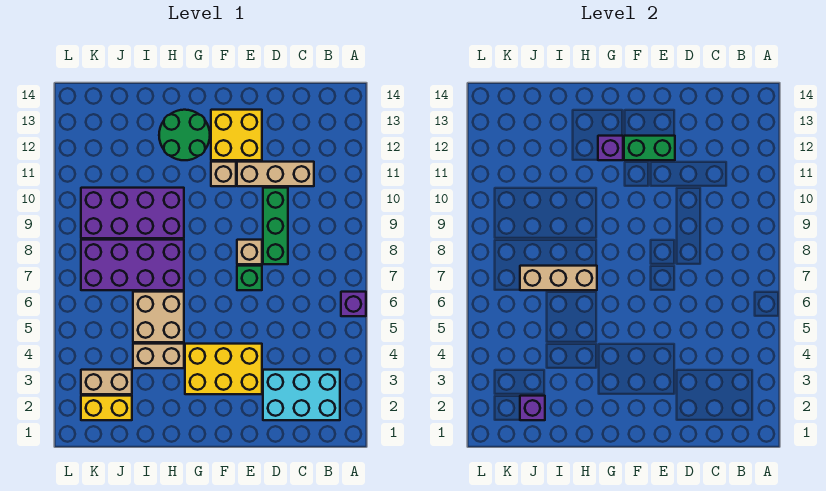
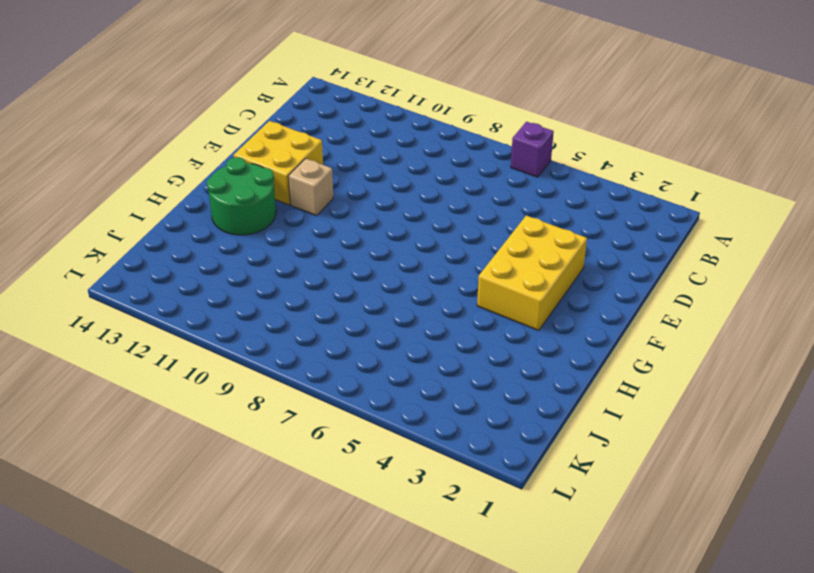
none -> cyan 2x3 brick [263,370,340,420]
none -> tan 1x3 brick [237,162,314,186]
none -> green 1x3 brick [263,188,288,264]

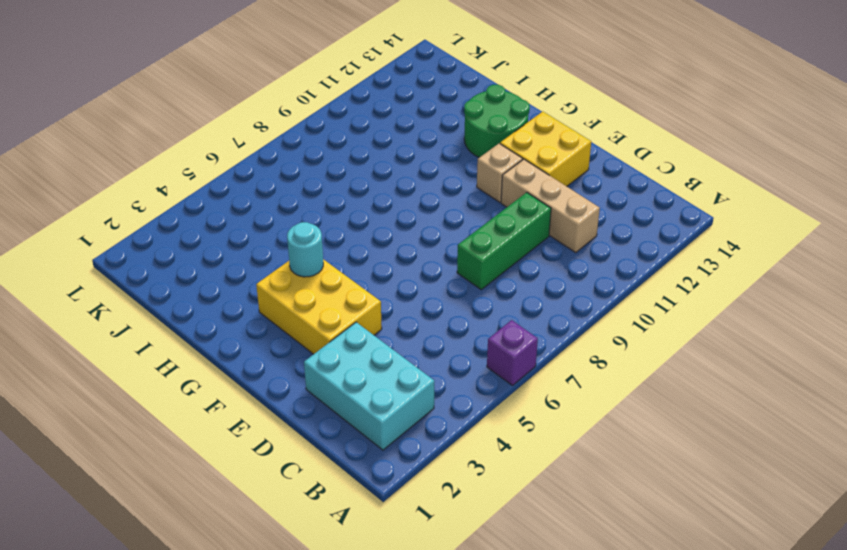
cyan 1x1 round brick [287,222,323,277] -> none
none -> green 1x1 brick [237,266,262,290]
none -> tan 1x1 brick [237,240,262,264]
none -> tan 1x2 brick [133,344,184,368]

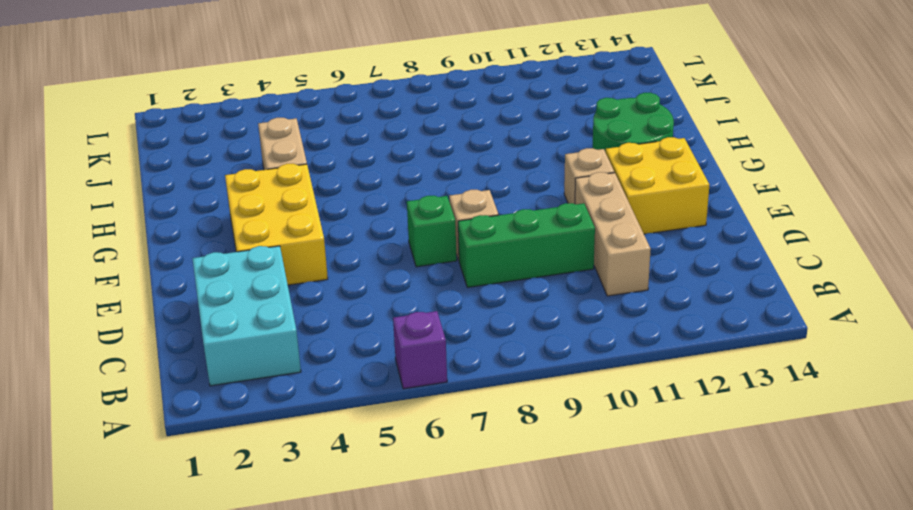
none -> tan 2x2 brick [133,292,184,342]
none -> purple 2x4 brick [81,240,184,290]
none -> purple 2x4 brick [81,188,184,238]

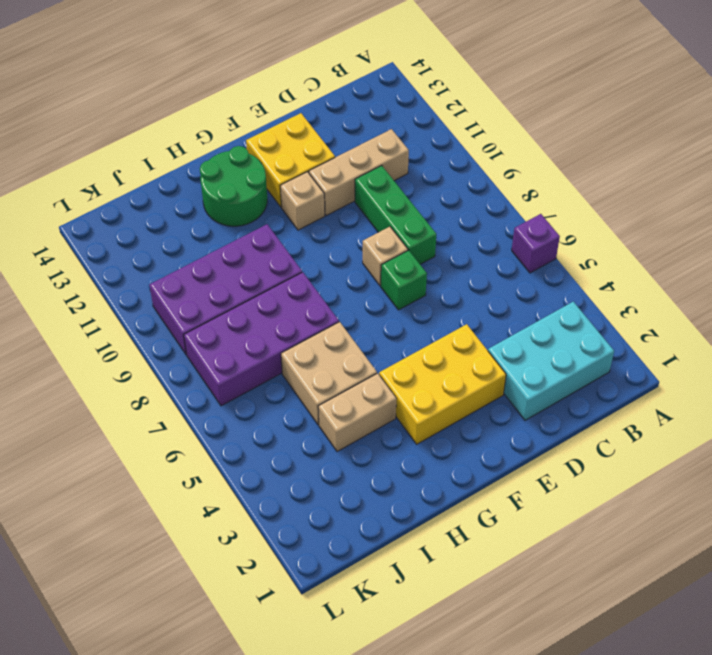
none -> yellow 1x2 brick [81,396,132,420]
none -> tan 1x2 brick [81,370,132,394]
none -> green 1x2 brick [624,136,675,160]

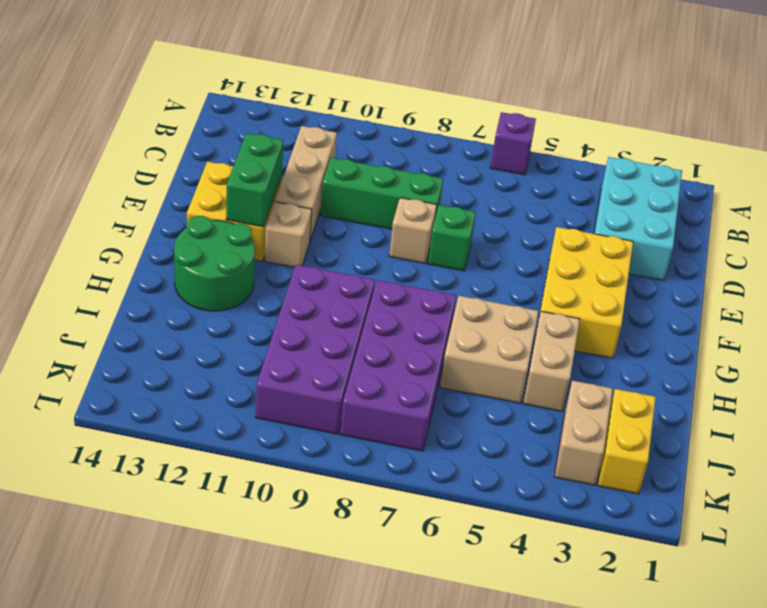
none -> purple 1x1 brick [598,136,623,160]
none -> tan 1x3 brick [520,266,597,290]
none -> purple 1x1 brick [520,396,545,420]

